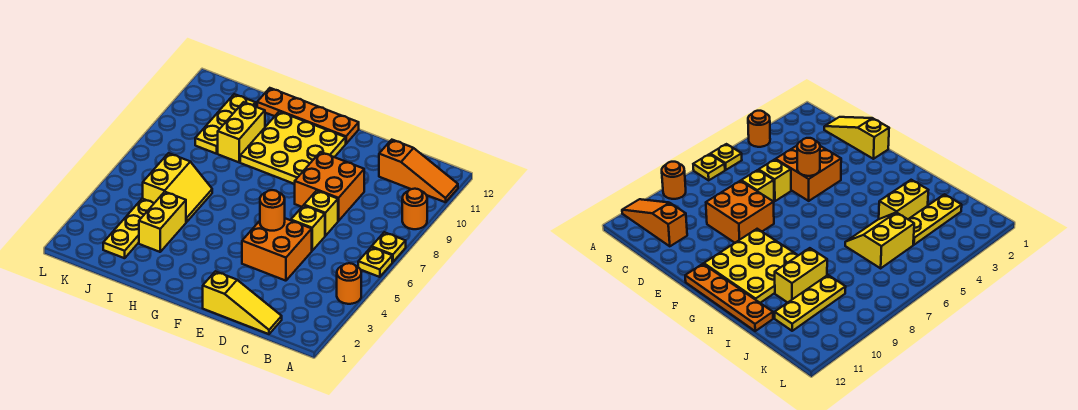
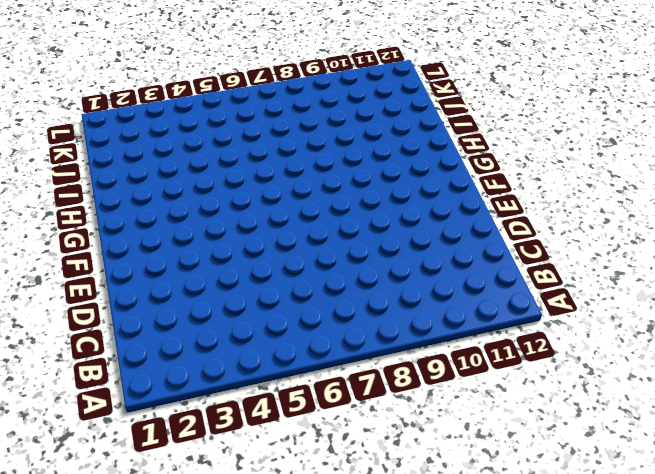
none -> orange 1x1 round brick [337,263,361,304]
none -> yellow 1x1 plate [358,247,392,277]
none -> yellow 1x1 plate [372,232,406,262]

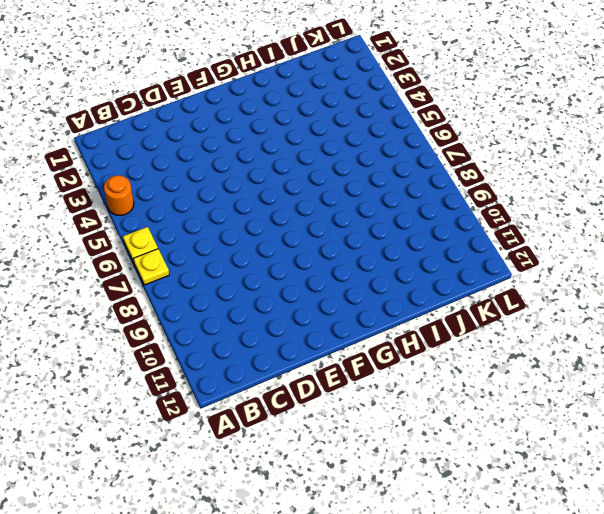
none -> orange 1x1 round brick [402,189,427,229]
none -> orange 1x3 slope [379,140,458,202]
none -> yellow 1x3 slope [203,271,282,334]

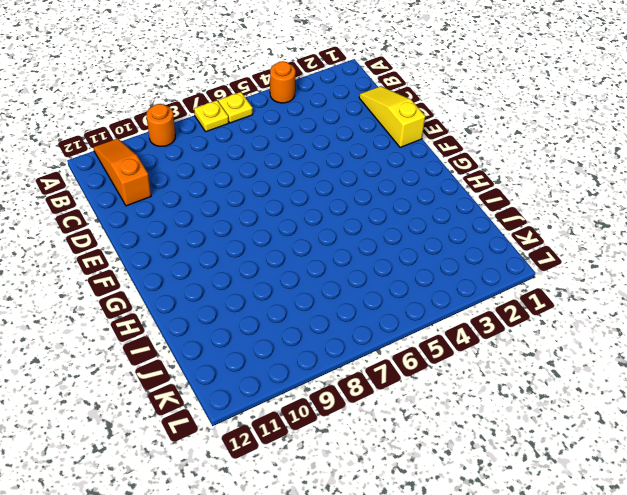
none -> orange 2x2 brick [242,218,312,281]
none -> yellow 1x1 brick [291,205,325,251]
none -> yellow 1x1 brick [304,191,338,236]

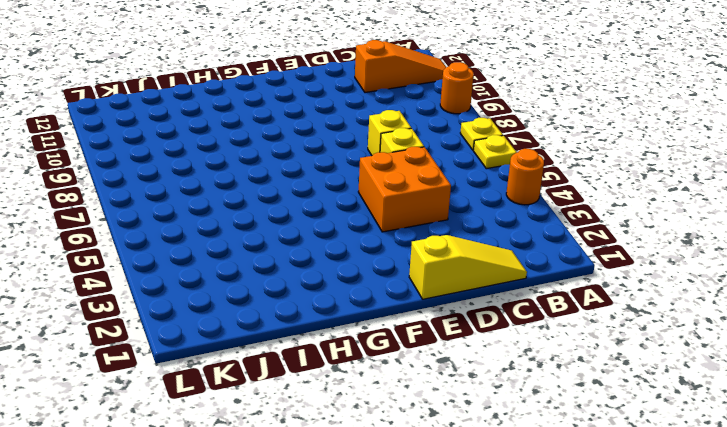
none -> orange 2x2 brick [295,152,364,221]
none -> yellow 3x3 plate [240,112,346,184]
none -> orange 1x4 plate [257,88,359,144]

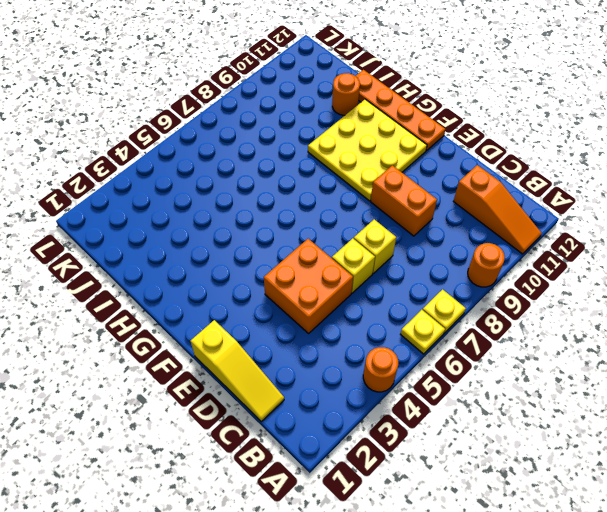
orange 1x2 brick [371,165,437,236] -> orange 2x2 brick [295,152,364,221]
orange 1x1 round brick [332,73,360,115] -> orange 1x1 round brick moved to [260,190,285,231]
none -> yellow 1x2 brick [139,192,186,252]
none -> yellow 2x2 slope [143,153,212,222]
none -> yellow 1x2 brick [218,102,265,162]

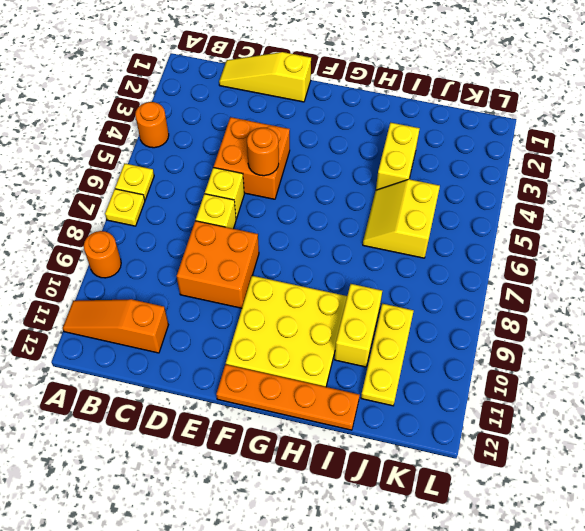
none -> yellow 1x3 plate [103,199,154,258]

